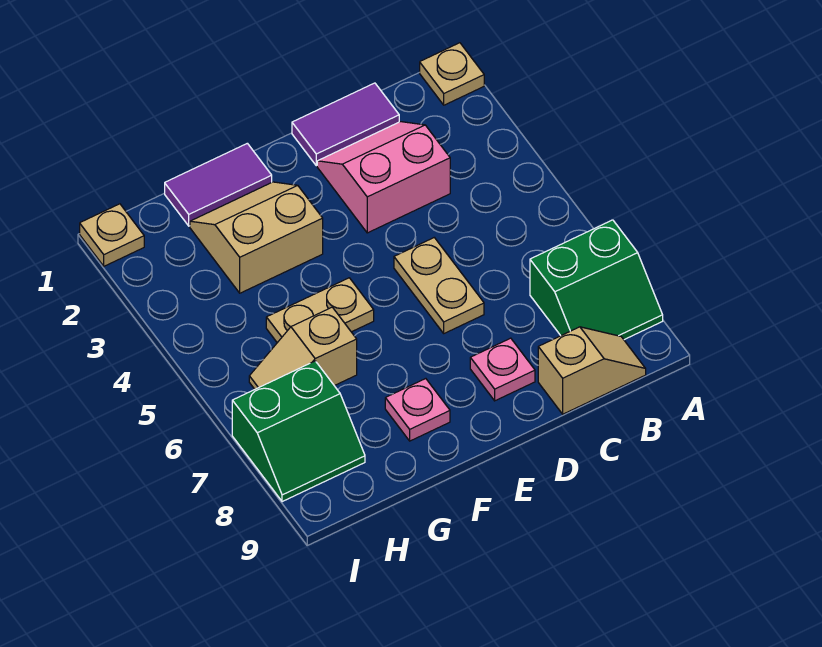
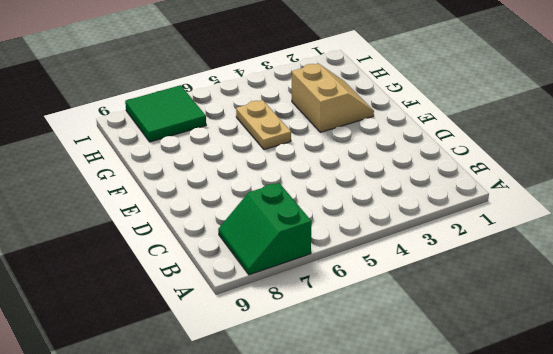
green 2x2 tile [125,85,206,142] -> green 2x2 slope [232,361,365,502]
none -> tan 1x1 plate [420,43,484,105]
none -> tan 1x2 slope [538,327,646,414]
none -> purple 1x2 tile [292,83,399,166]

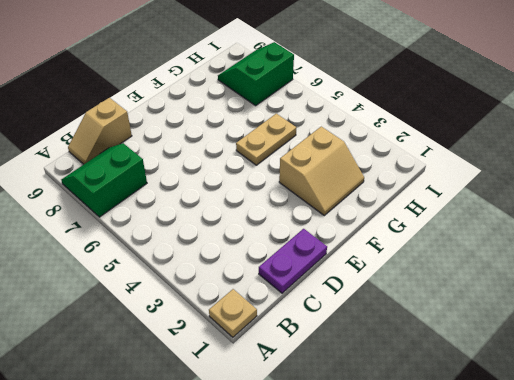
purple 1x2 plate [259,229,327,293] -> purple 1x2 tile [292,83,399,166]
none -> pink 2x2 slope [317,122,450,233]
none -> tan 1x2 plate [394,238,484,333]
none -> pink 1x1 plate [470,338,535,401]

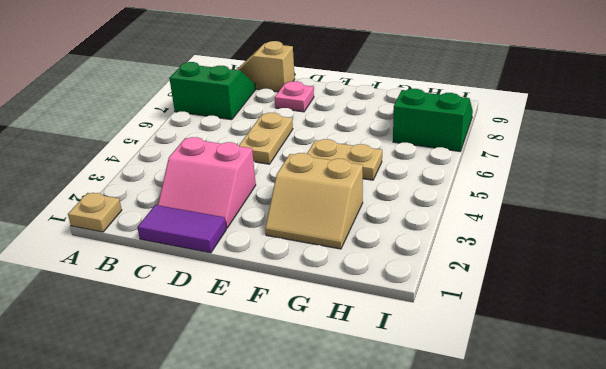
none -> purple 1x2 tile [165,143,272,226]
none -> pink 1x1 plate [385,379,450,441]
none -> tan 1x2 slope [249,307,357,389]

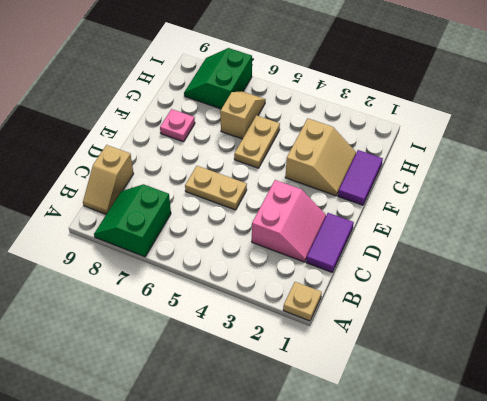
none -> pink 1x1 plate [470,338,535,401]
none -> tan 1x1 plate [80,204,144,266]

